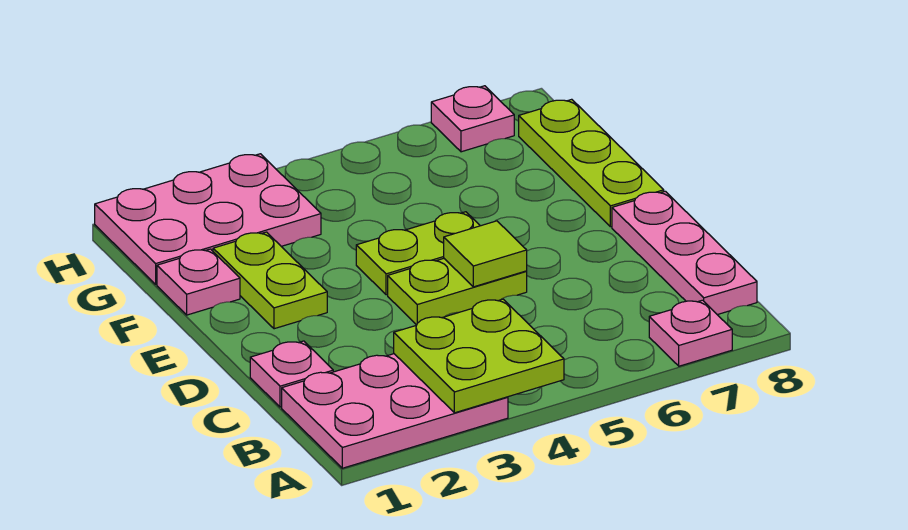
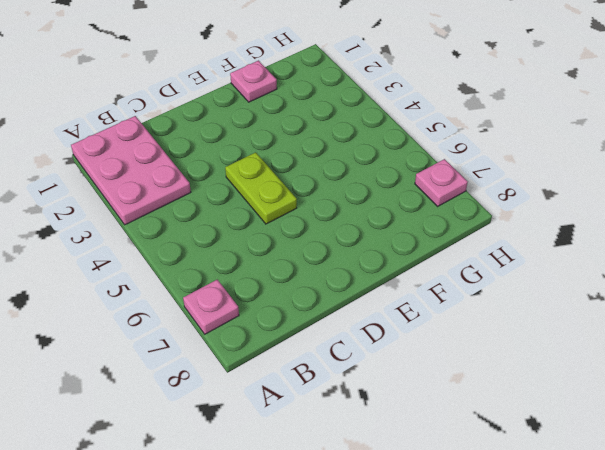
none -> pink 1x3 plate [612,191,757,315]
none -> pink 1x1 plate [250,341,333,407]
none -> lime 1x2 plate [213,232,327,329]

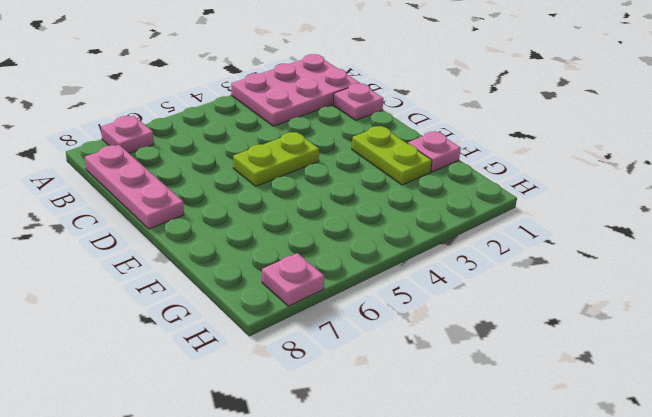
none -> lime 1x2 plate [356,212,480,295]
none -> lime 1x3 plate [519,99,664,227]
none -> pink 2x3 plate [95,154,321,284]

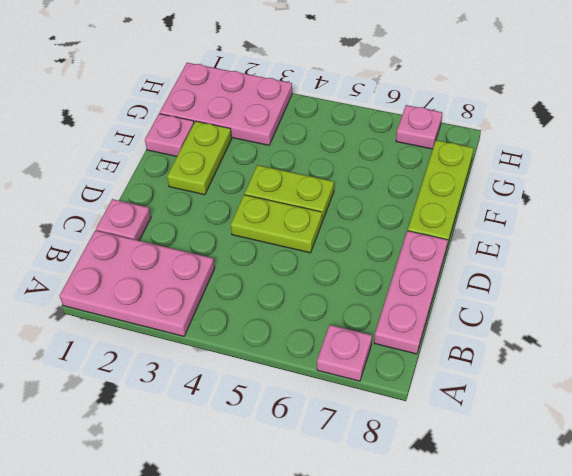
none -> lime 2x2 plate [394,299,564,413]
none -> lime 1x1 tile [444,221,527,287]

